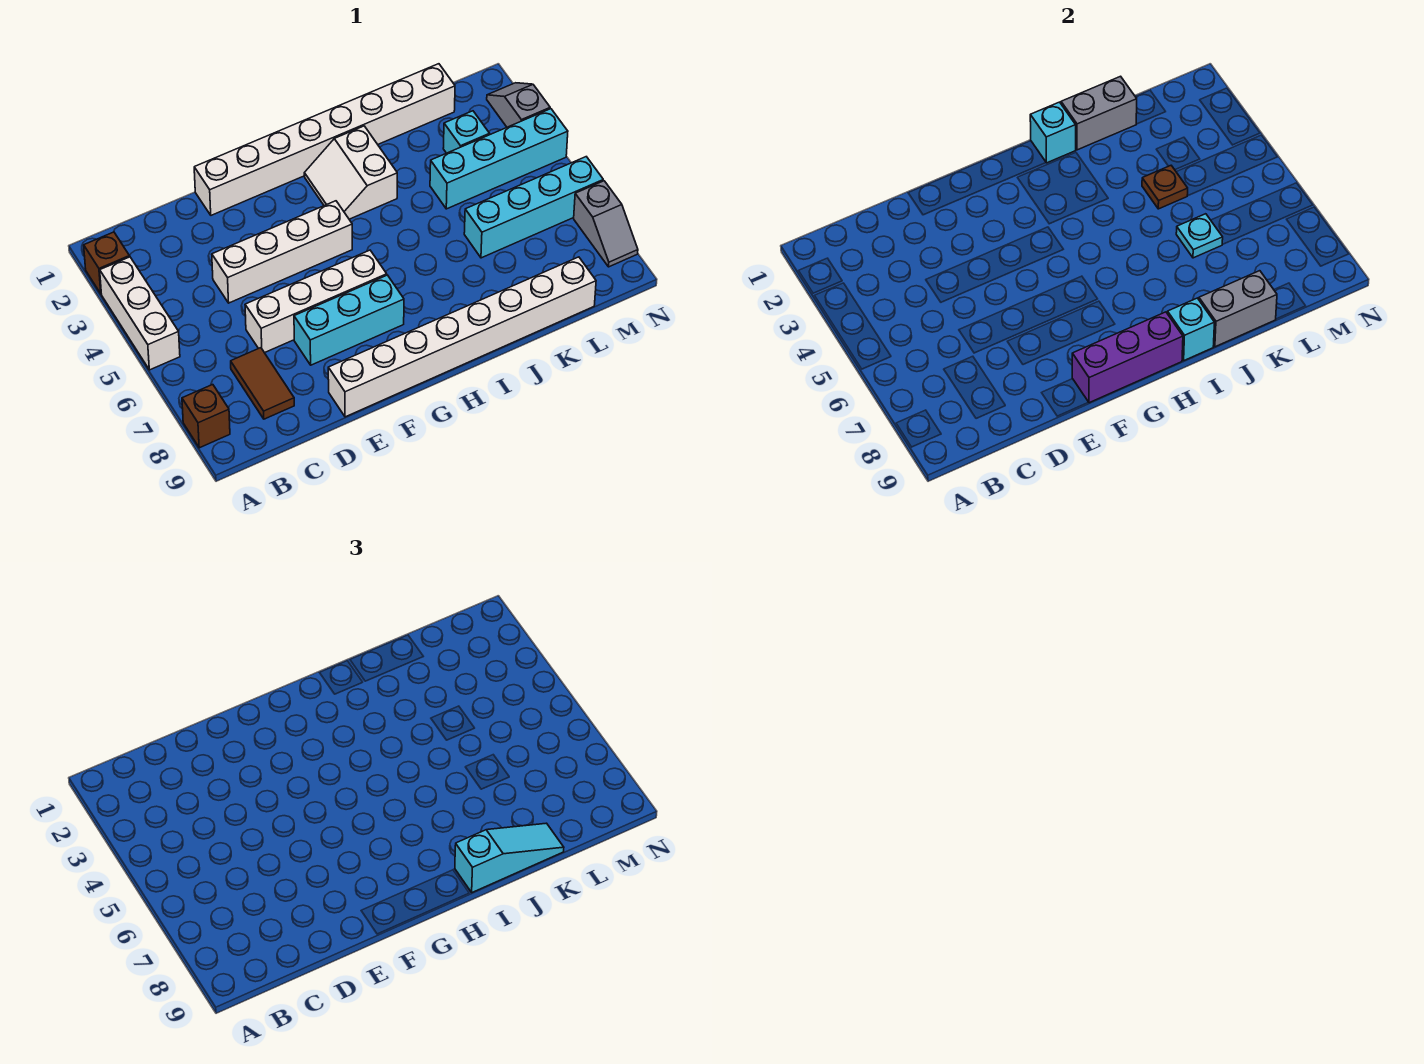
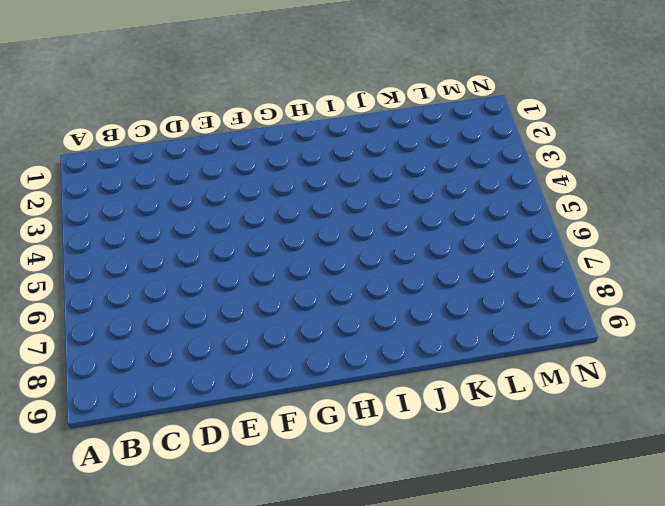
none -> brown 1x1 brick [84,232,129,293]
none -> white 1x3 brick [100,257,180,370]
none -> brown 1x1 brick [182,385,230,448]

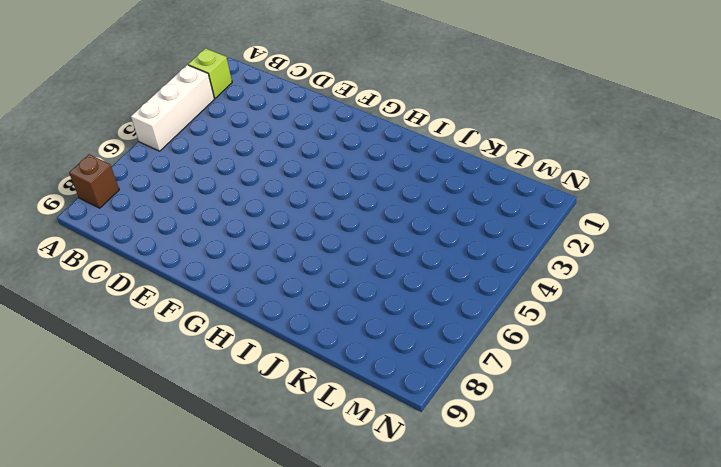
lime 1x1 brick [188,48,232,98] -> brown 1x1 brick [84,232,129,293]
none -> brown 1x2 tile [231,348,294,419]
none -> white 1x4 brick [212,201,352,303]
none -> white 1x4 brick [245,250,387,353]

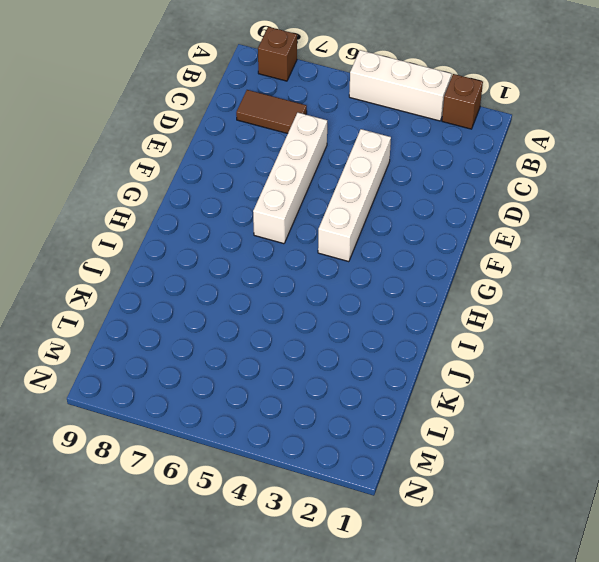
none -> white 1x8 brick [194,64,455,215]
none -> cyan 1x3 brick [294,275,404,365]
none -> white 1x8 brick [328,257,596,417]

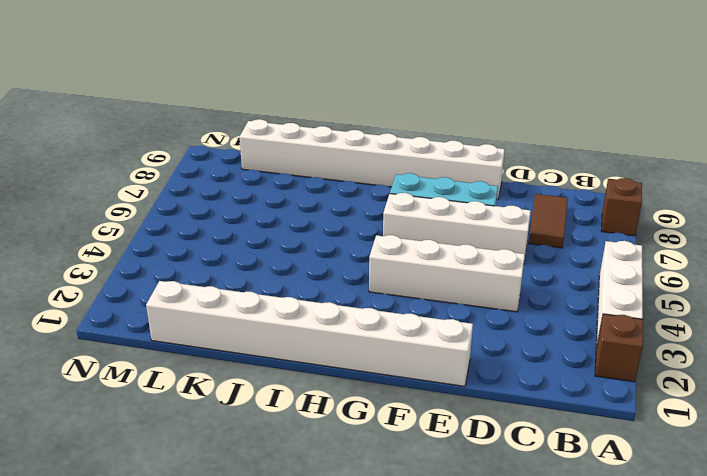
none -> white 2x2 slope [304,126,397,219]
none -> cyan 1x4 brick [430,109,568,209]
none -> cyan 1x4 brick [464,157,603,258]

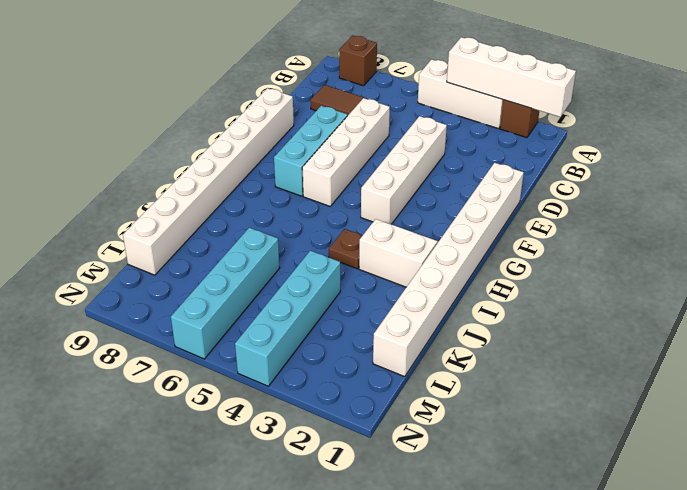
white 1x4 brick [447,37,576,117] -> none
brown 1x1 plate [329,229,363,269] -> brown 1x1 plate moved to [1142,166,1188,209]
none -> cyan 1x1 brick [443,111,490,153]
none -> grey 1x2 slope [487,83,550,127]
none -> grey 1x2 slope [574,181,638,267]

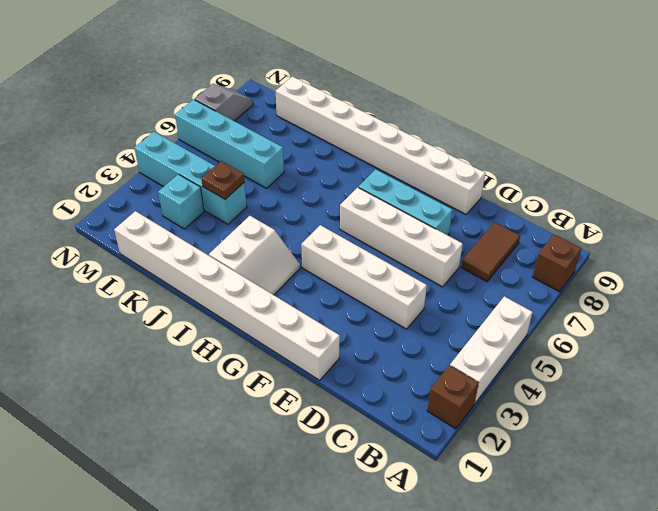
none -> grey 1x2 slope [487,83,550,127]
none -> purple 1x3 brick [1072,312,1183,403]
none -> cyan 1x1 brick [1030,102,1076,163]

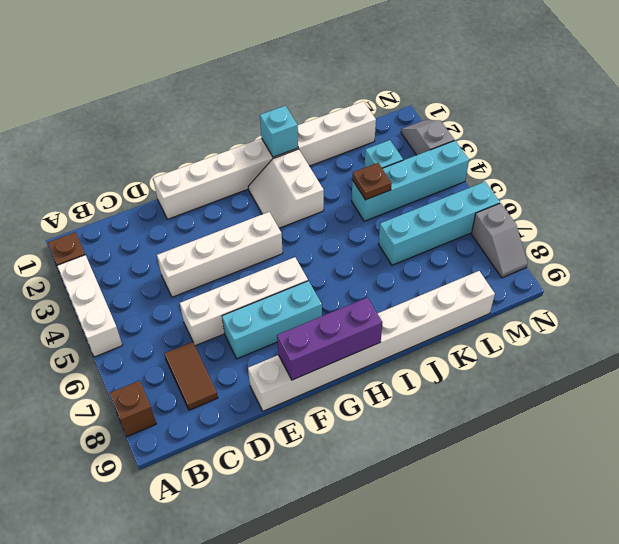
none -> cyan 1x1 brick [1167,298,1214,360]
none -> grey 1x2 brick [1061,76,1137,150]
none -> grey 1x2 brick [1199,271,1277,347]

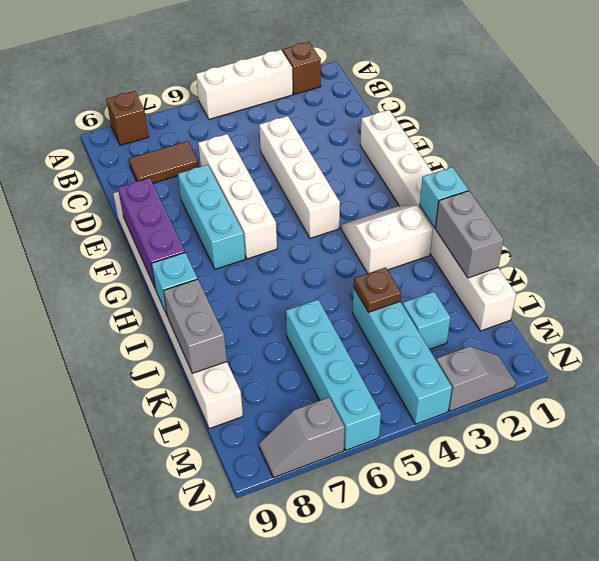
none -> cyan 1x1 plate [1176,214,1223,258]
none -> cyan 1x3 slope [455,823,564,892]

